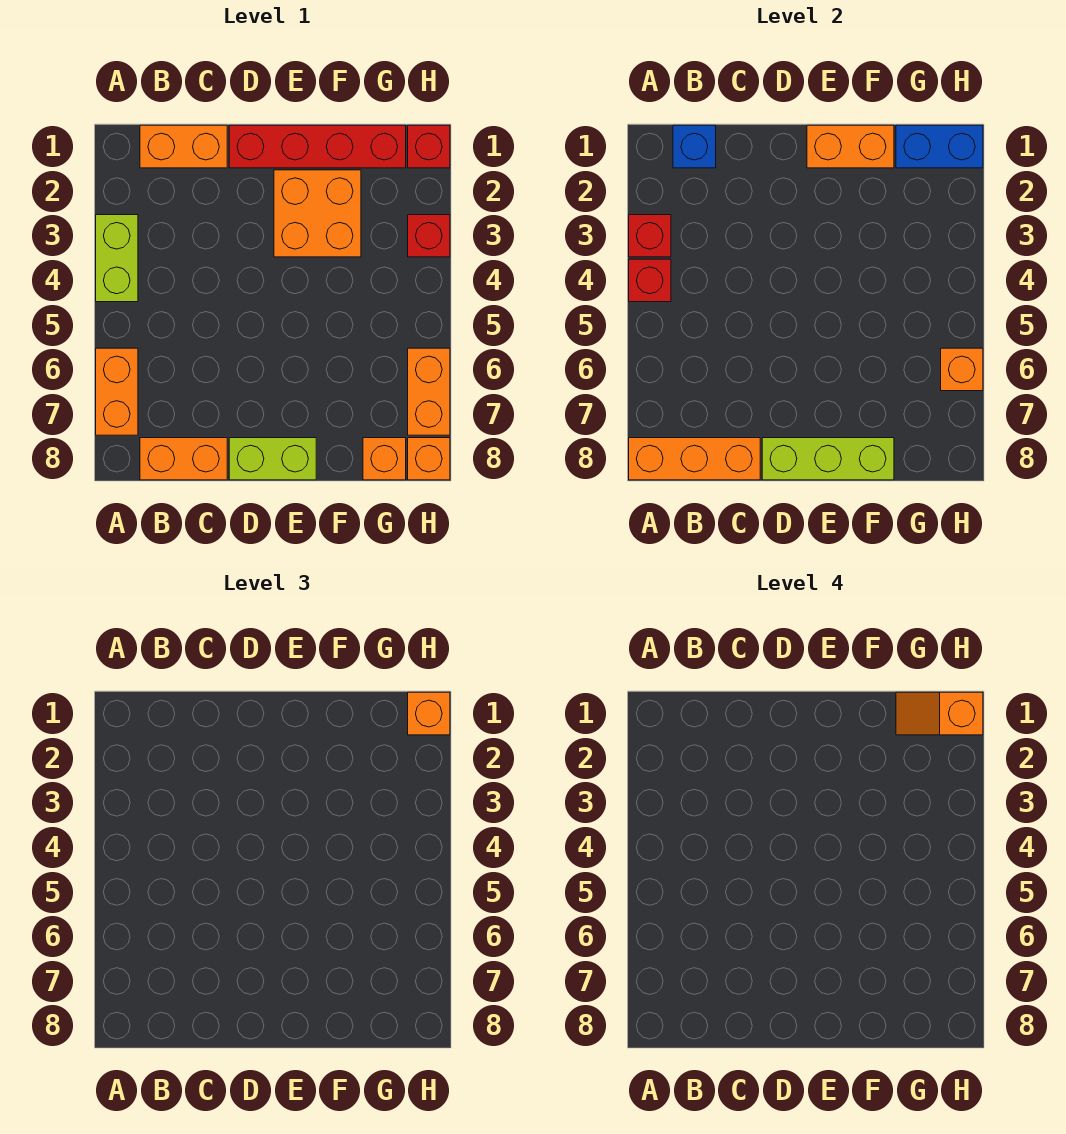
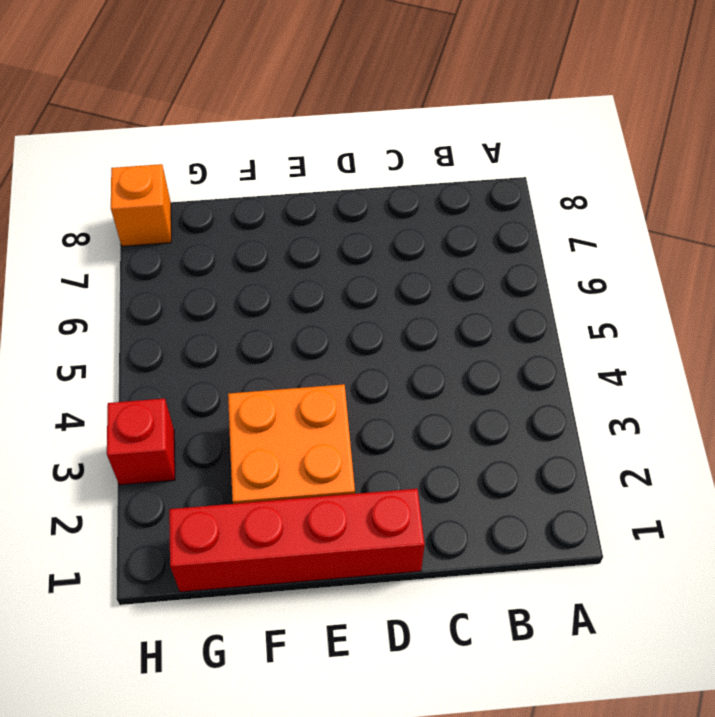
none -> lime 1x2 brick [96,215,138,302]
none -> orange 1x2 brick [96,348,138,435]
none -> orange 1x2 brick [140,125,227,168]

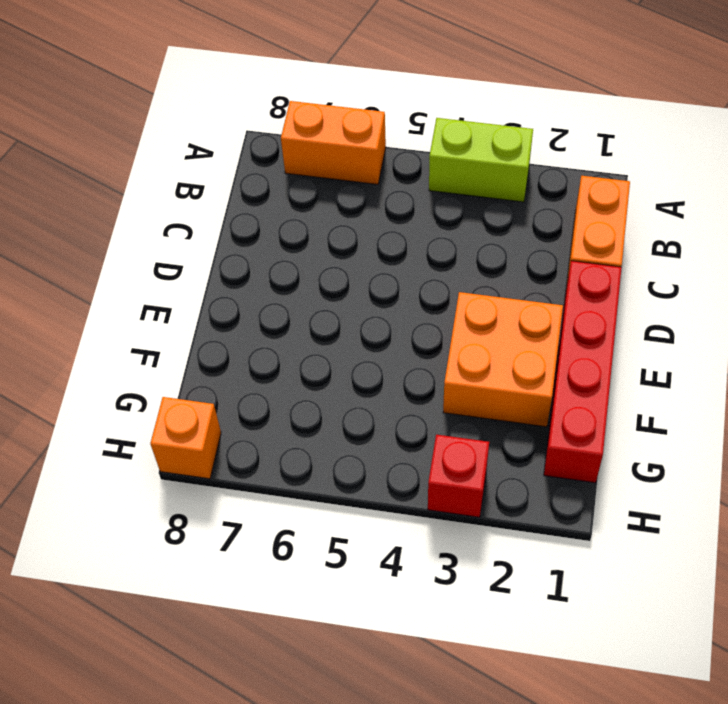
none -> orange 1x2 brick [140,438,227,480]
none -> lime 1x2 brick [229,438,316,480]
none -> orange 1x1 brick [363,438,406,480]

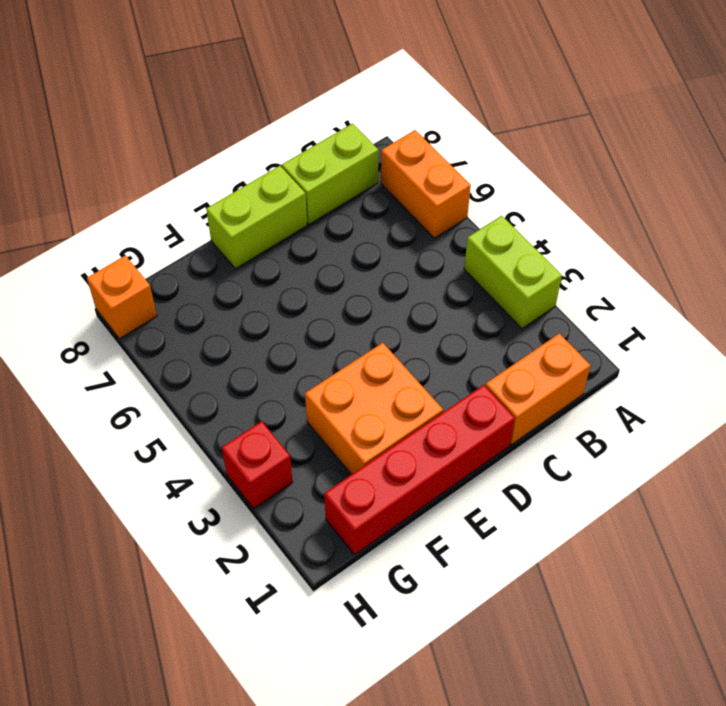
lime 1x2 brick [282,124,378,224] -> orange 1x2 brick [140,438,227,480]
none -> orange 1x1 brick [363,438,406,480]
none -> red 1x1 brick [408,125,450,168]
none -> orange 1x2 brick [408,348,450,435]

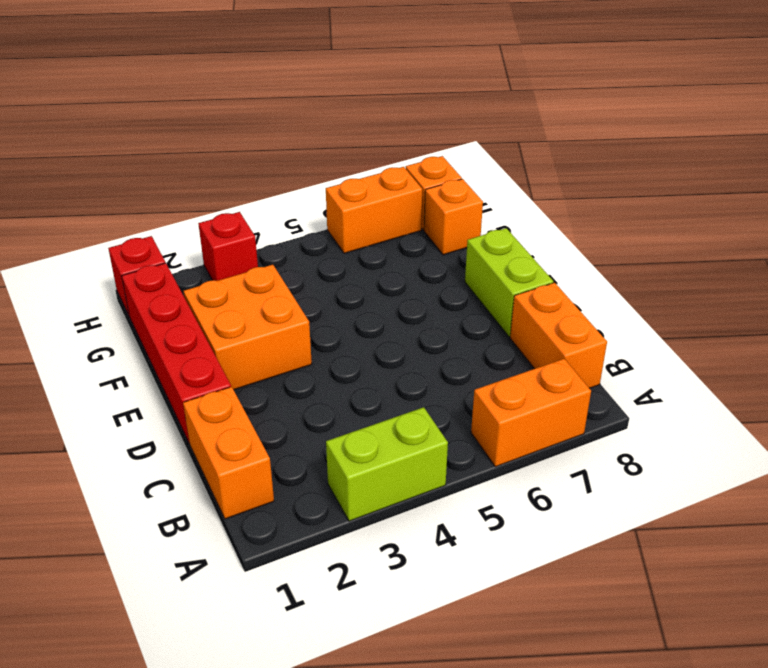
none -> red 1x1 brick [629,215,671,257]
none -> red 1x1 brick [629,259,671,302]
none -> orange 1x3 brick [629,438,760,480]

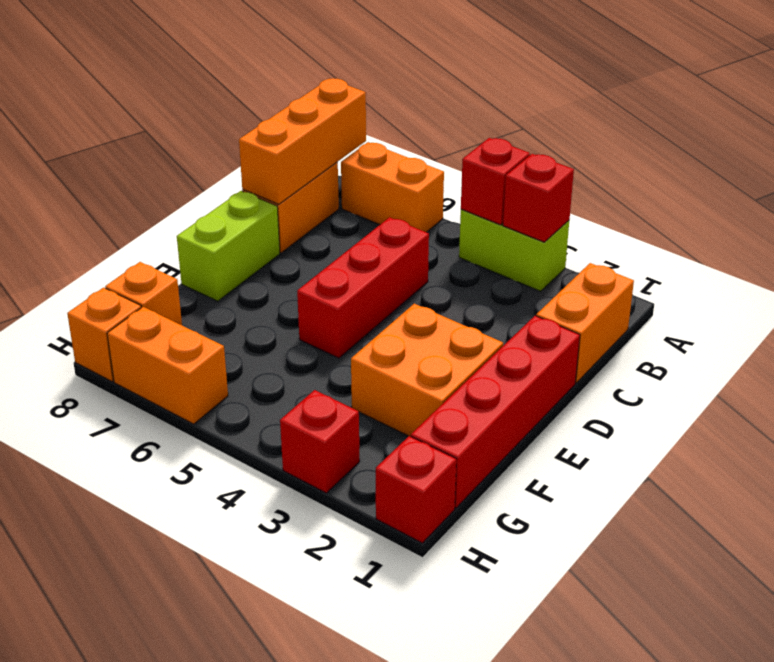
red 1x3 brick [297,217,429,358] -> none
none -> blue 1x1 brick [673,125,716,168]
none -> lime 1x3 brick [762,438,894,480]
none -> orange 1x2 brick [807,125,894,168]

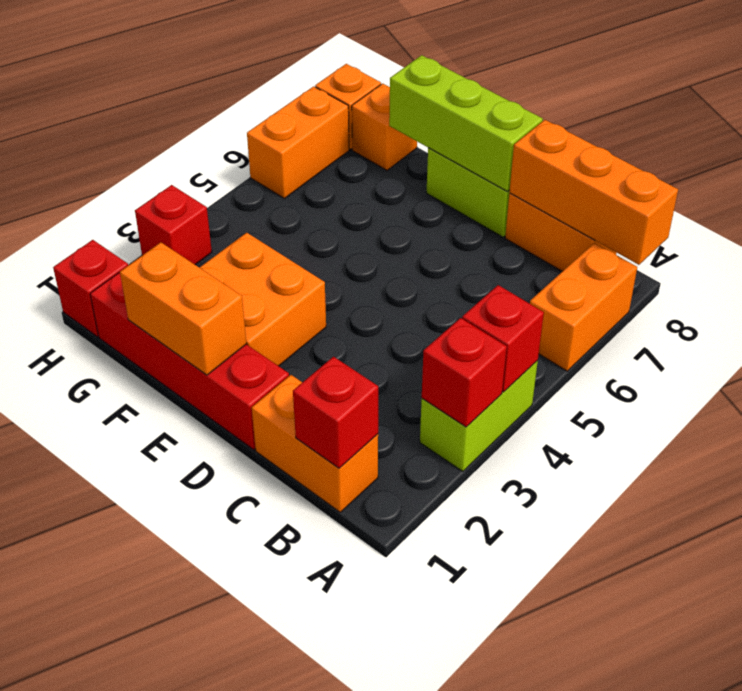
red 1x1 brick [293,357,378,468] -> blue 1x1 brick [673,125,716,168]
none -> blue 1x2 brick [896,125,983,168]
none -> orange 1x1 brick [941,348,983,391]
none -> orange 1x1 brick [408,692,450,735]

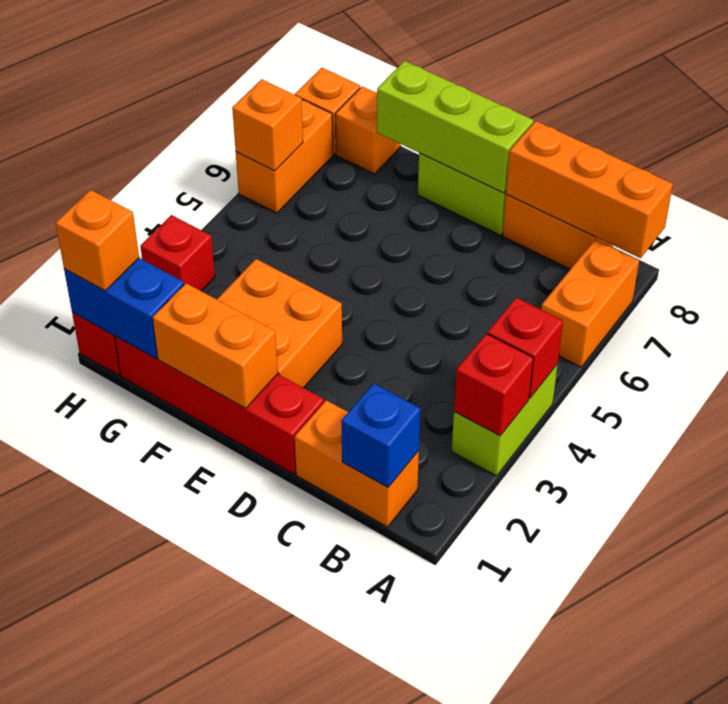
none -> orange 1x2 slope [896,692,983,735]

